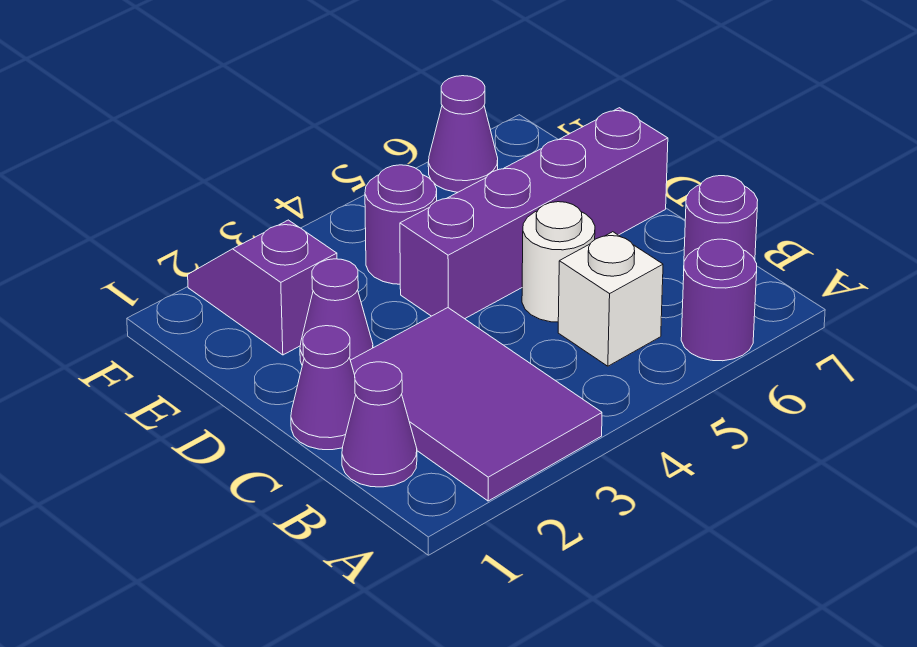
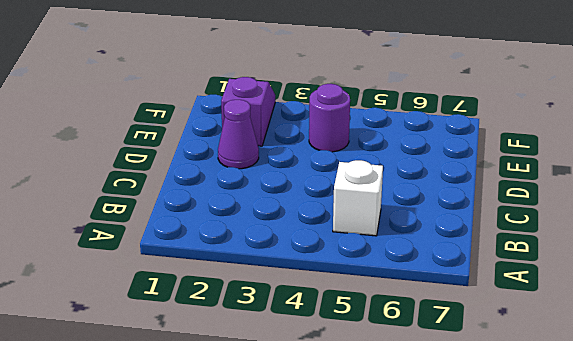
none -> purple 2x3 tile [350,308,602,501]
none -> purple 1x1 round brick [681,239,757,361]
none -> purple 1x1 cone [342,362,417,487]

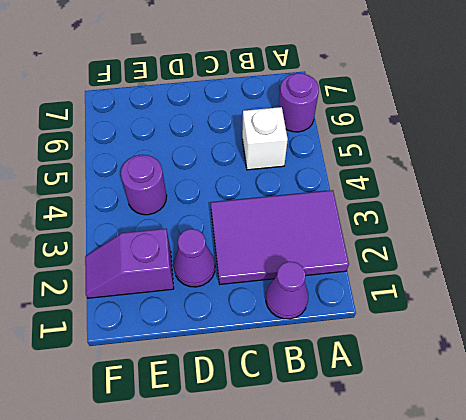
none -> purple 1x1 round brick [684,176,758,261]
none -> purple 1x1 cone [291,326,356,450]
none -> white 1x1 round brick [522,202,595,322]

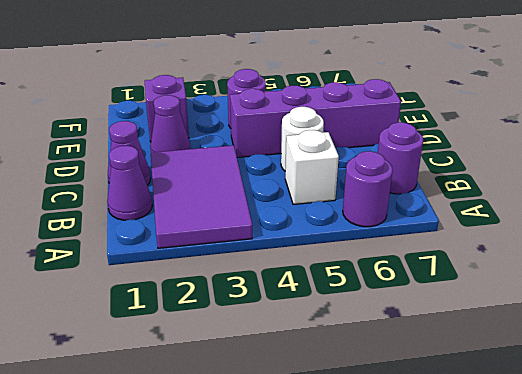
none -> purple 1x1 cone [428,76,498,192]

